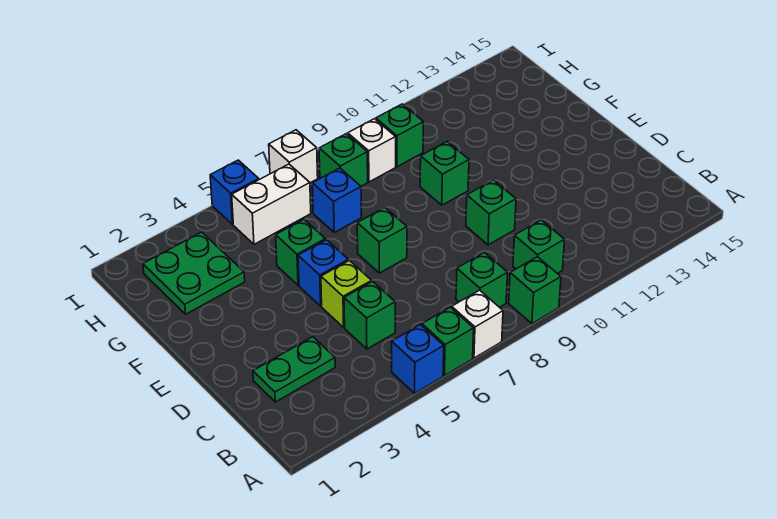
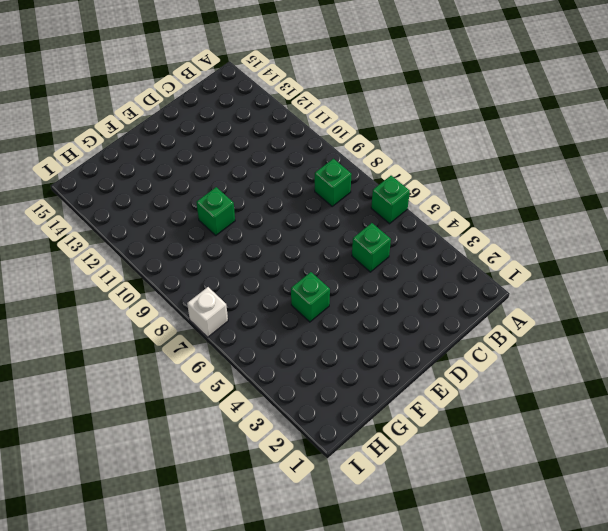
none -> blue 1x1 brick [392,325,444,393]
none -> white 1x1 brick [452,290,503,358]
none -> green 1x1 brick [509,257,561,324]

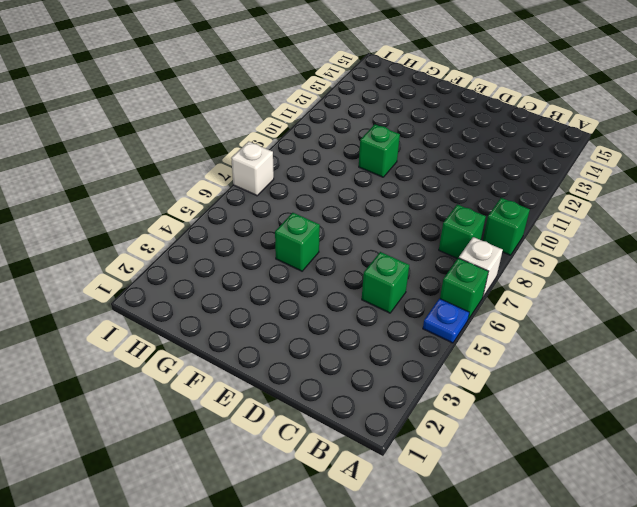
blue 1x1 plate [423,299,469,343] -> blue 1x1 brick [392,325,444,393]
none -> green 1x1 brick [513,220,565,273]
none -> green 1x2 plate [253,337,335,402]
none -> lime 1x1 brick [321,260,372,327]

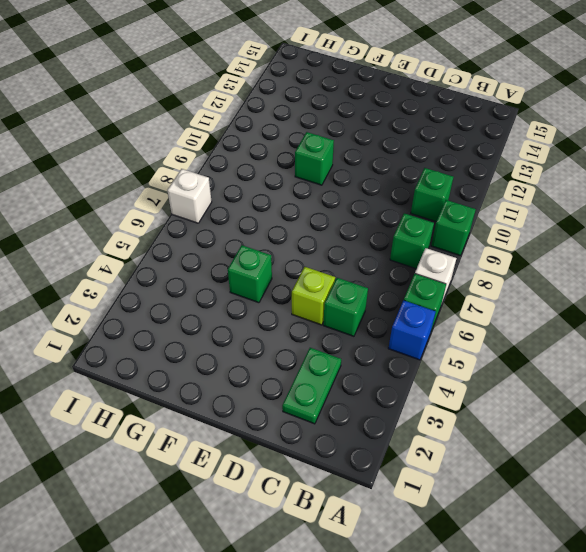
none -> green 1x1 brick [466,180,516,245]
none -> blue 1x1 brick [298,240,348,306]
none -> green 1x1 brick [357,208,407,273]

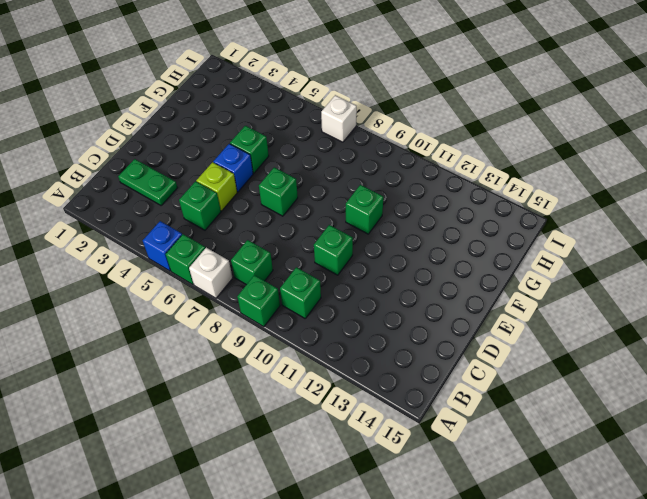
none -> green 2x2 plate [143,232,245,314]
none -> blue 1x1 brick [312,168,362,232]
none -> white 1x2 brick [232,164,311,244]

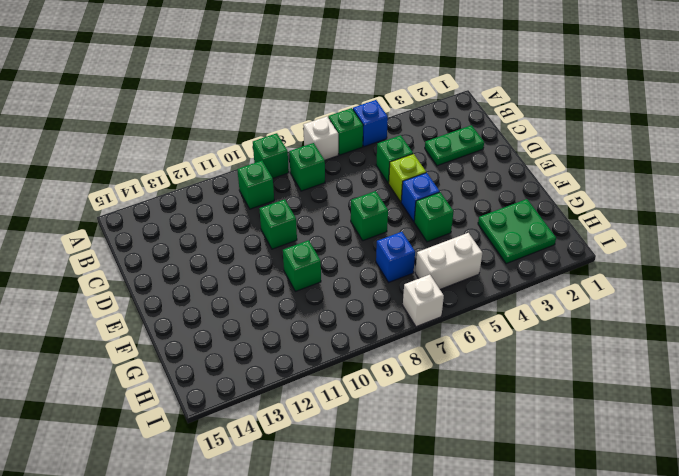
none -> green 1x1 brick [319,134,368,186]
none -> white 1x1 brick [348,119,396,182]
none -> green 1x1 brick [376,104,423,167]

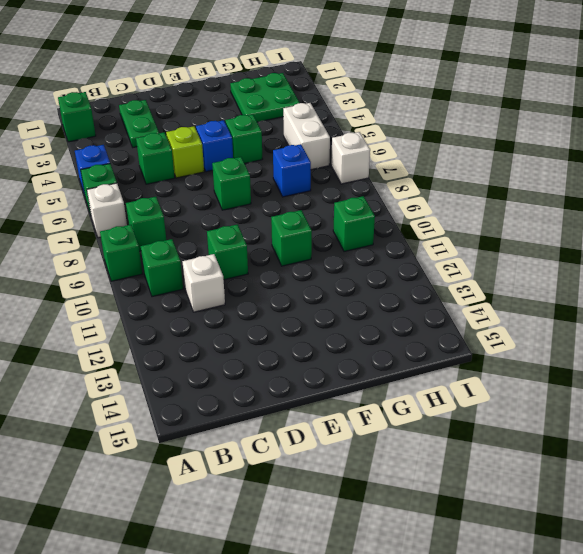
green 1x1 brick [58,92,96,142] -> green 1x1 brick moved to [319,134,368,186]
white 1x1 brick [183,254,225,312] -> white 1x1 brick moved to [348,119,396,182]
none -> blue 1x1 brick [210,160,259,224]

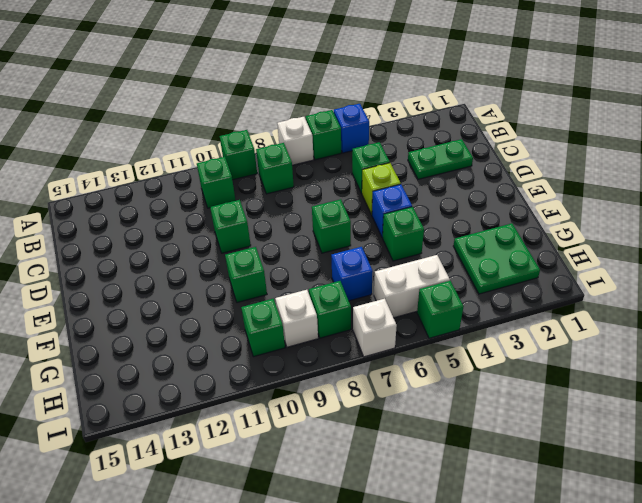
green 1x1 brick [417,281,464,338] -> blue 1x1 brick [210,160,259,224]

